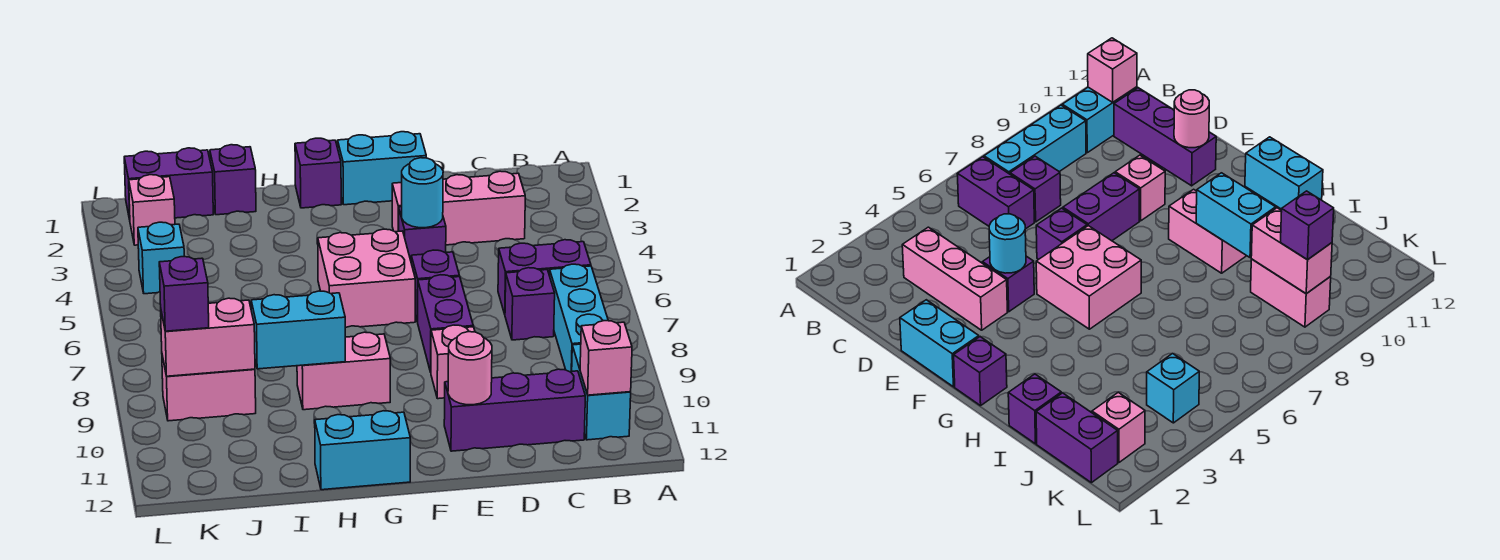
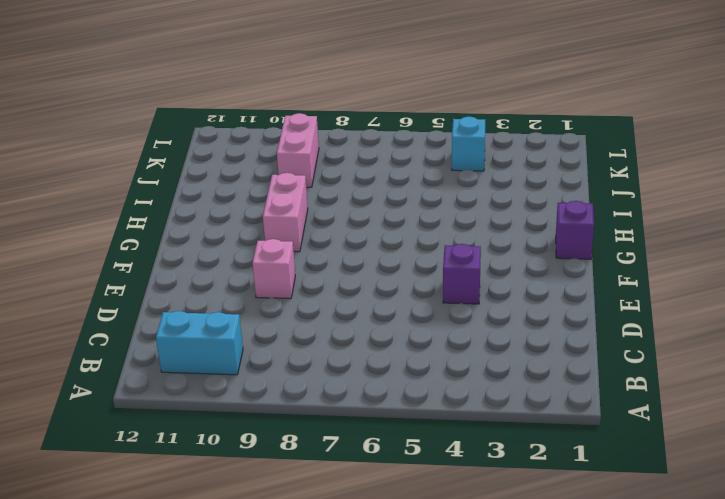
none -> purple 1x2 brick [498,240,591,314]
none -> cyan 1x3 brick [550,264,608,372]
none -> pink 1x3 brick [392,171,525,245]

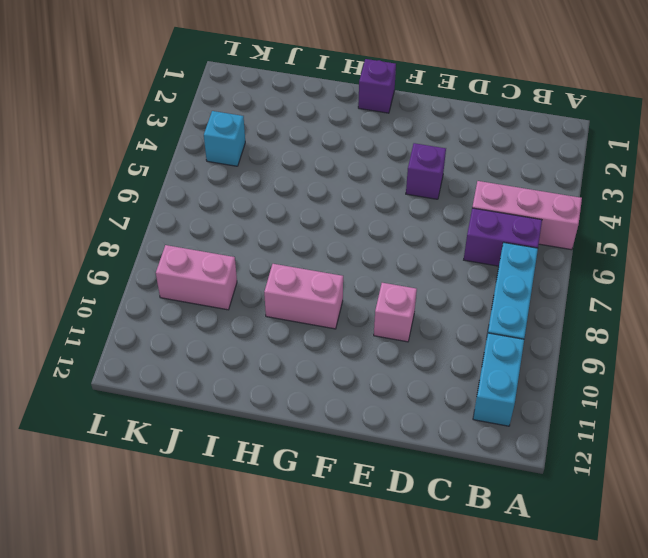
pink 1x3 brick [472,181,582,250] -> pink 1x3 brick moved to [392,171,525,245]
none -> purple 1x1 brick [505,268,555,340]
none -> purple 1x3 brick [444,369,585,451]
none -> cyan 1x2 brick [338,132,426,205]

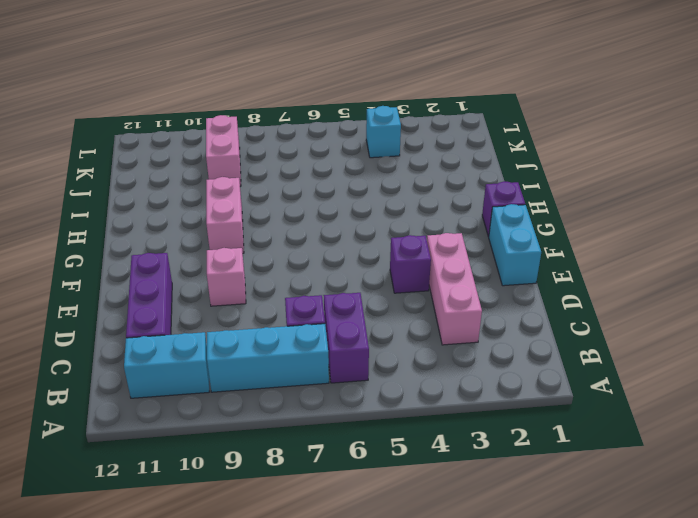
none -> purple 1x1 brick [411,250,459,322]
none -> purple 1x2 brick [418,275,473,372]
none -> pink 2x2 brick [318,229,415,327]

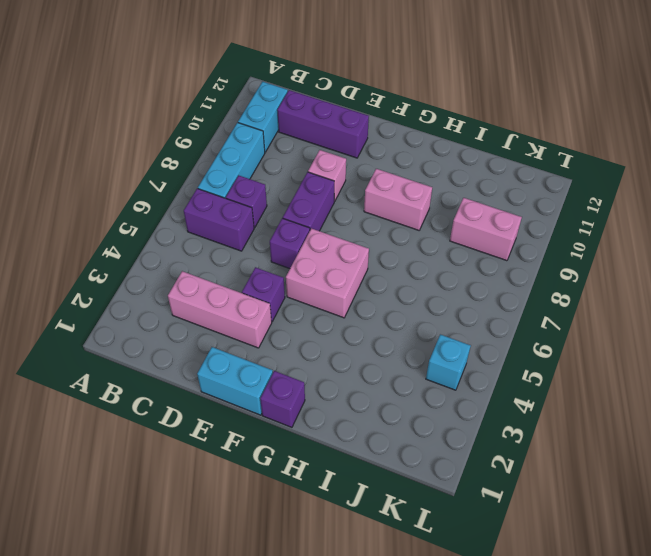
none -> cyan 1x2 brick [315,411,410,490]
none -> purple 1x1 brick [210,145,256,215]
none -> purple 1x2 brick [124,148,213,219]

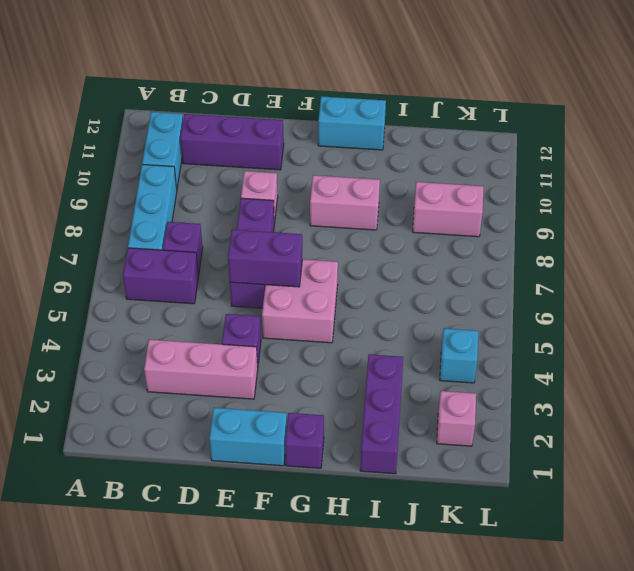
purple 1x2 brick [228,230,302,287] -> purple 1x2 brick moved to [124,148,213,219]
purple 1x3 brick [360,354,403,474] -> purple 1x1 brick [210,145,256,215]
none -> pink 1x1 brick [580,321,632,395]
none -> cyan 1x1 round brick [402,158,443,228]
none -> pink 1x1 round brick [448,332,492,405]

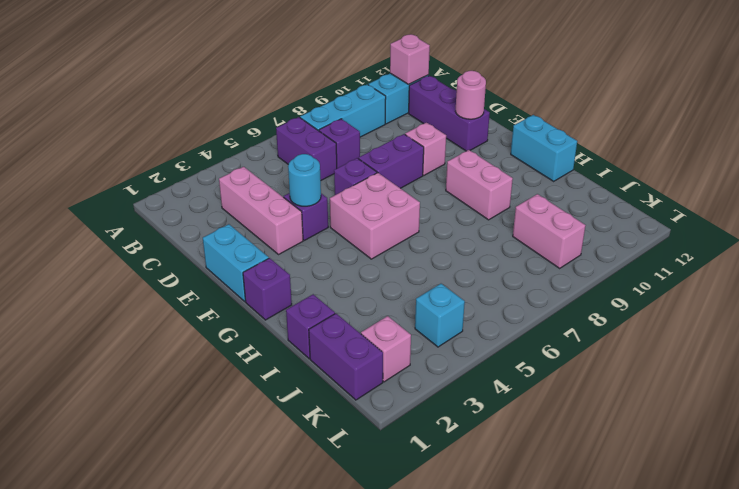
none -> cyan 1x2 brick [251,291,345,369]
none -> pink 1x2 brick [161,298,255,376]
none -> purple 1x1 brick [159,257,209,331]

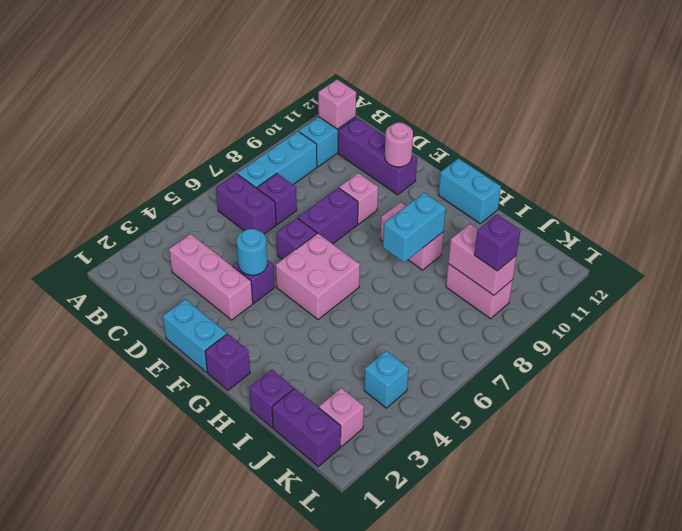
cyan 1x2 brick [383,193,446,262] -> cyan 1x2 brick turned to [251,291,345,369]

